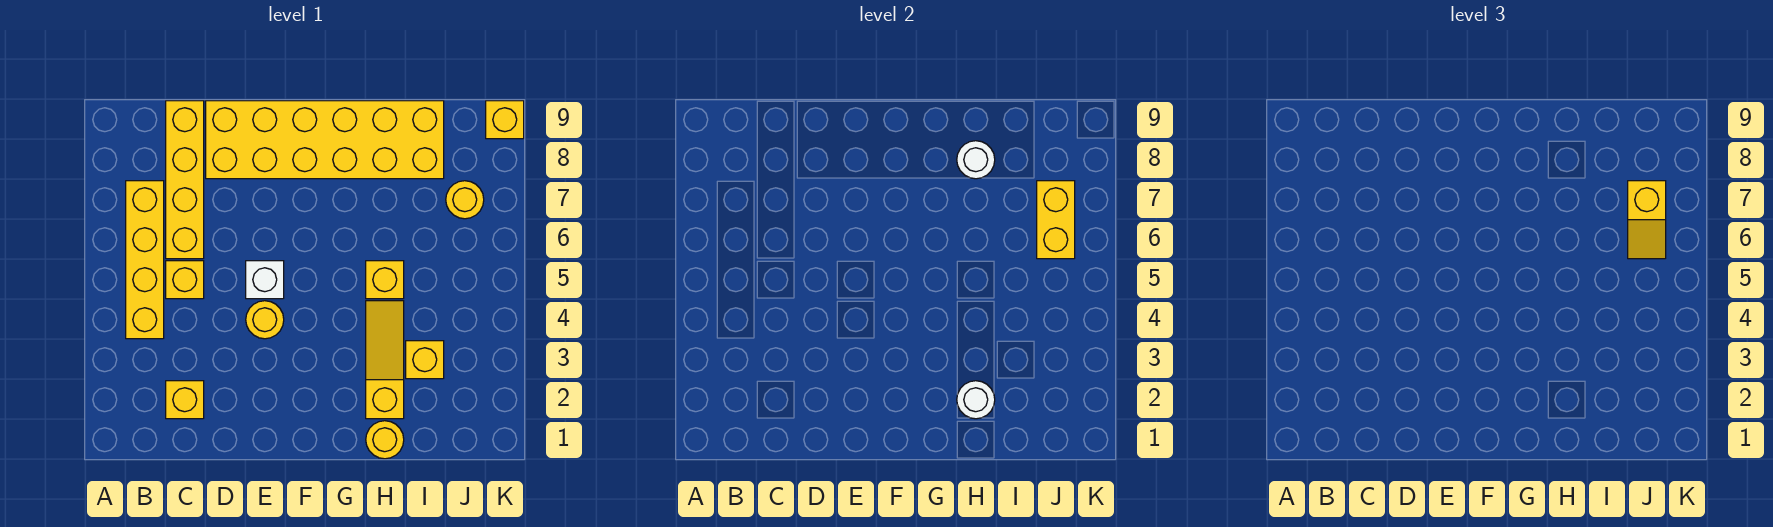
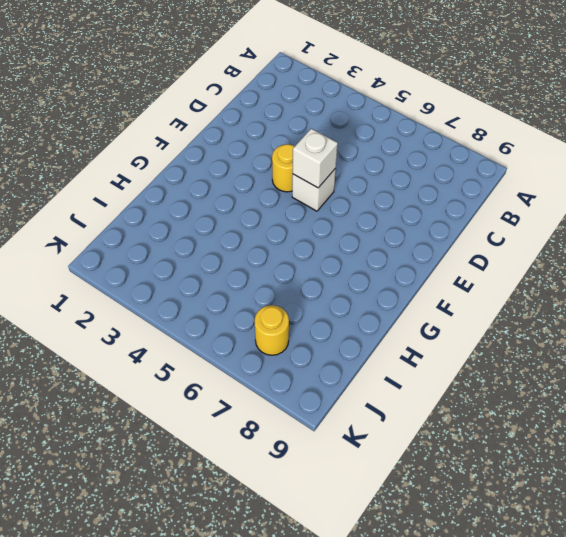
white 1x1 brick [293,129,338,188] -> none
none -> yellow 1x4 brick [126,181,164,339]
none -> yellow 1x1 brick [166,381,204,419]
none -> yellow 1x1 brick [166,261,204,299]

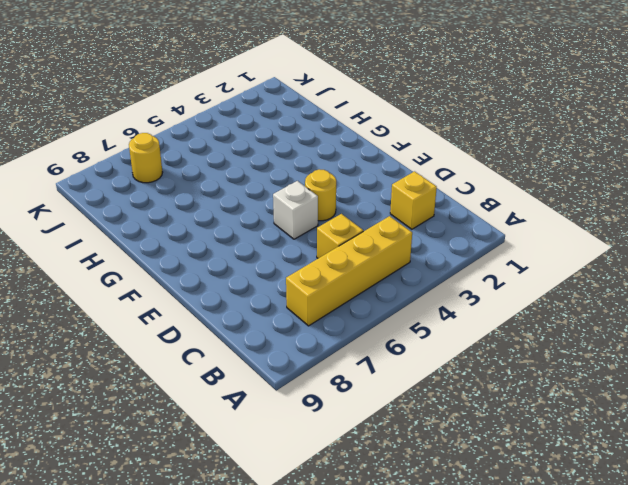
none -> yellow 1x4 brick [166,101,204,259]
none -> yellow 2x6 brick [206,101,444,179]
none -> yellow 1x1 round brick [366,421,404,459]

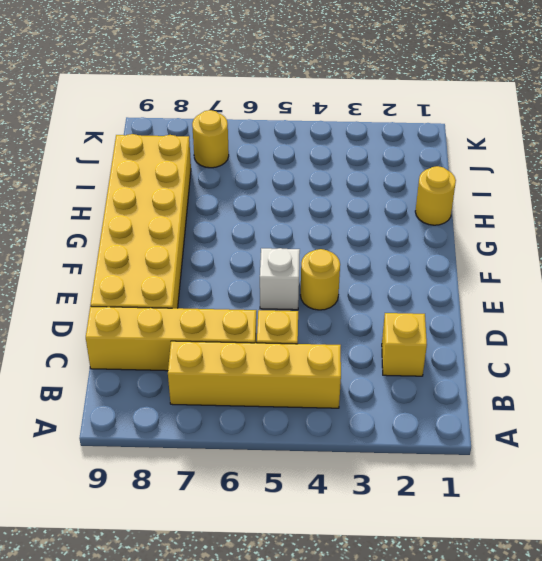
none -> yellow 1x3 slope [366,301,404,419]
none -> yellow 1x1 brick [366,261,404,299]
none -> yellow 1x1 brick [406,341,444,379]

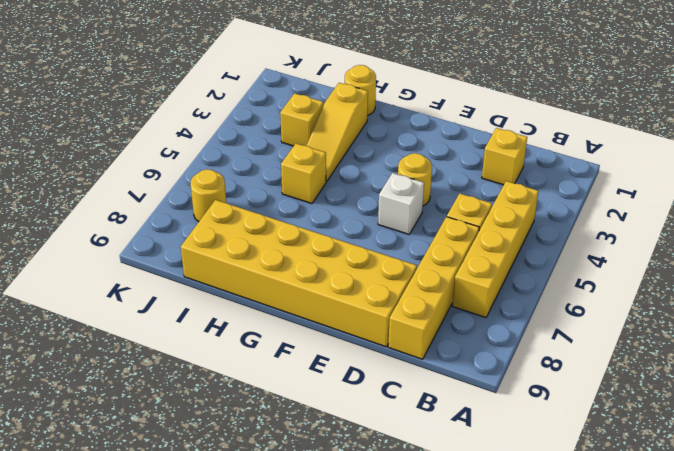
none -> yellow 1x1 brick [486,101,524,139]
none -> white 1x1 round brick [957,381,995,419]
none -> white 1x1 round brick [957,141,995,179]

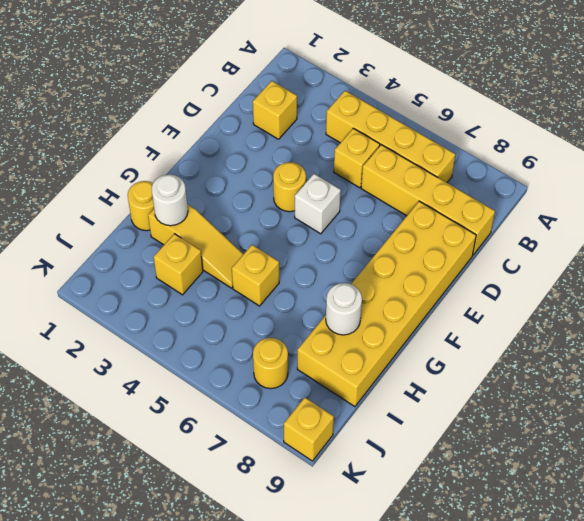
none -> yellow 1x2 brick [1037,181,1075,259]
none -> yellow 1x2 slope [1628,181,1666,259]

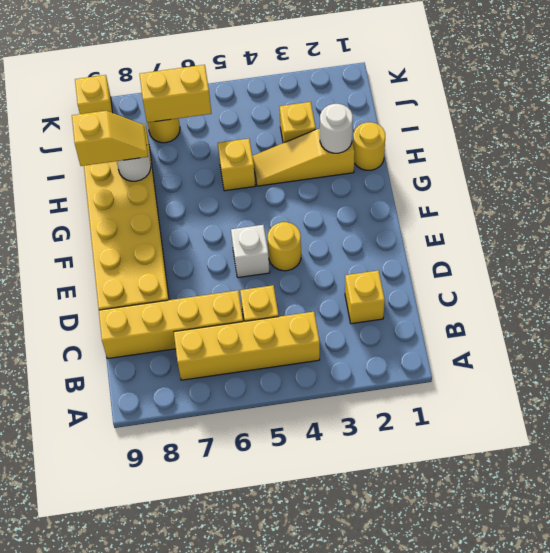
yellow 1x2 slope [72,111,148,166] -> yellow 1x2 slope moved to [1628,181,1666,259]

